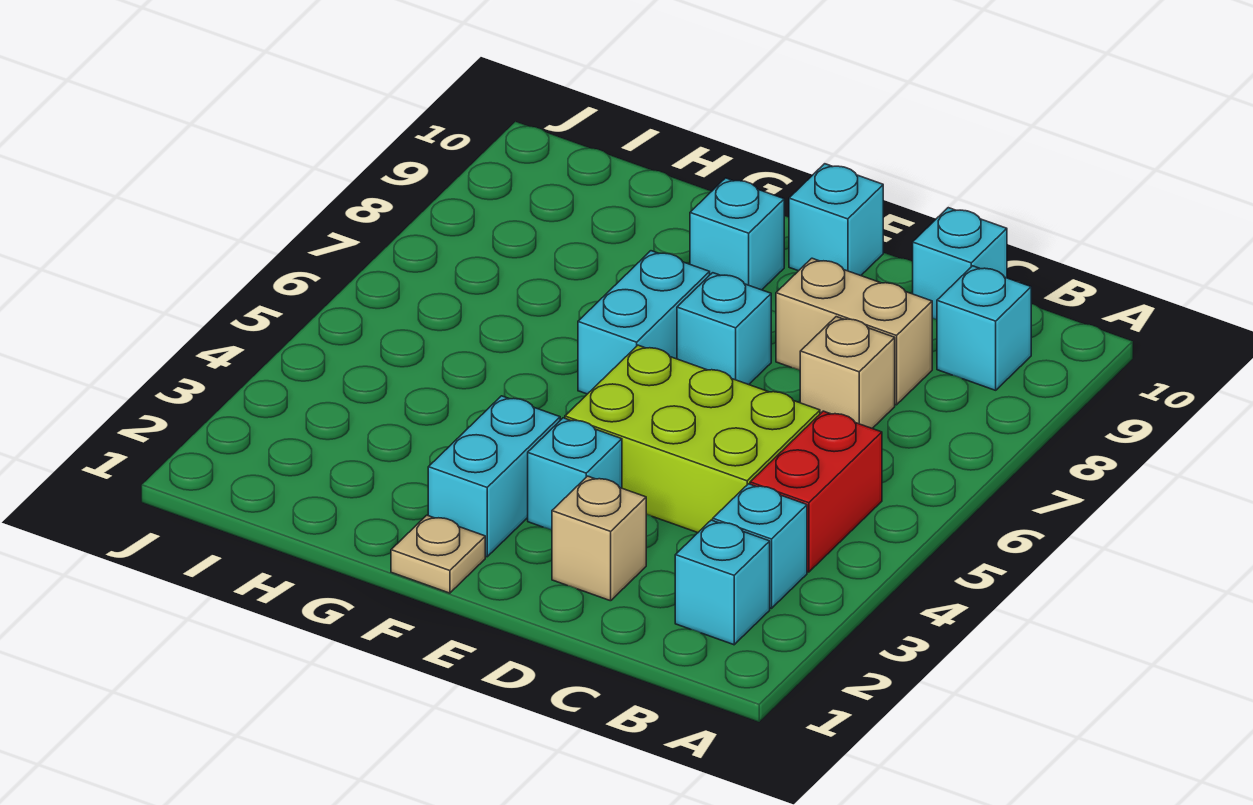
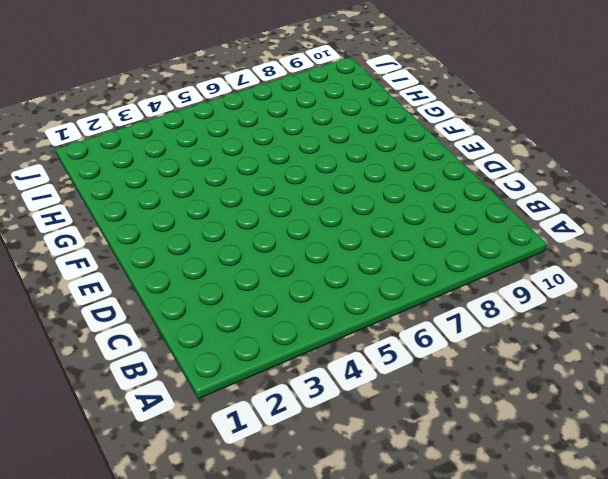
none -> cyan 1x1 brick [675,520,770,645]
none -> cyan 1x1 brick [713,484,807,608]
none -> red 1x2 brick [750,411,882,572]

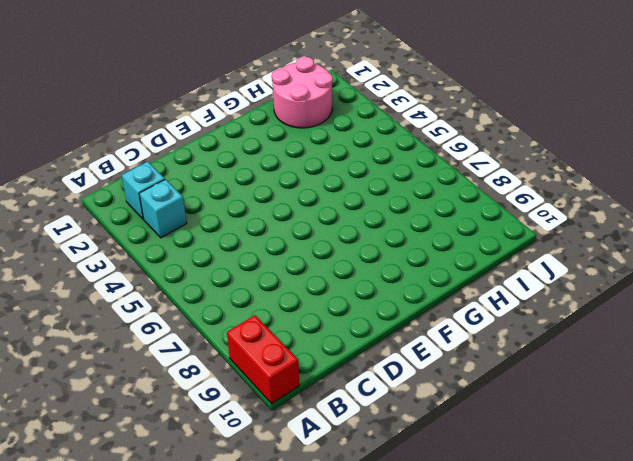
red 1x2 brick [227,315,299,404] -> red 1x2 brick moved to [750,411,882,572]
pink 2x2 round brick [272,57,333,128] -> none
none -> cyan 1x1 brick [937,266,1031,390]
none -> lime 2x3 brick [565,345,820,533]
none -> tan 1x1 brick [800,317,895,428]

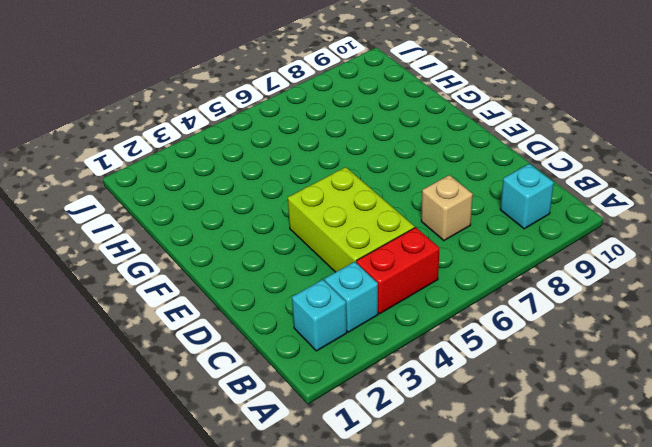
none -> tan 1x2 brick [776,258,932,405]
none -> cyan 1x1 brick [913,208,1007,320]
none -> tan 1x1 brick [552,476,646,601]

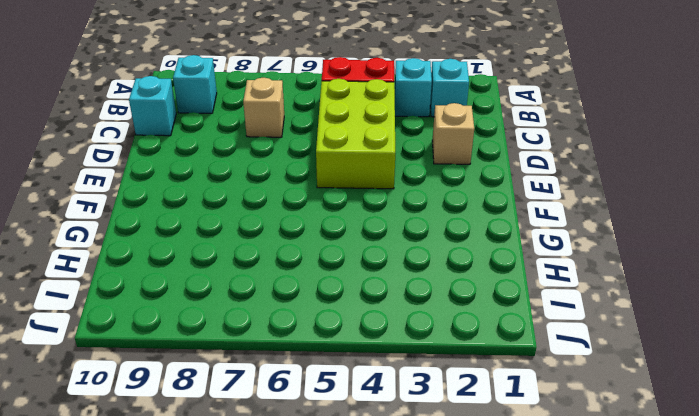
none -> tan 1x2 brick [776,258,932,405]
none -> cyan 1x1 brick [528,418,622,530]
none -> cyan 1x1 brick [677,273,771,385]

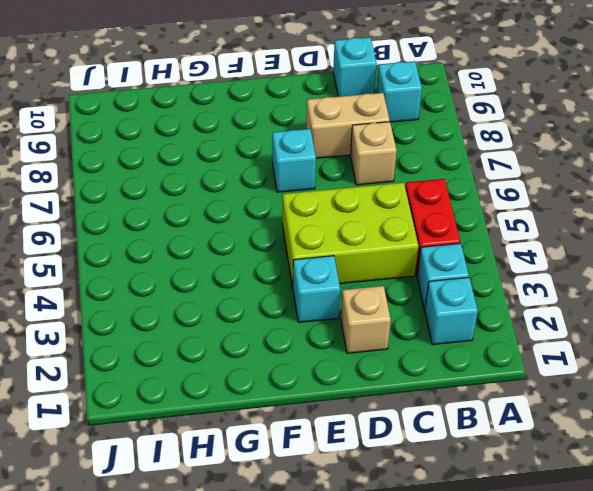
none -> cyan 1x1 brick [789,164,883,276]
none -> tan 1x1 plate [391,515,485,593]
none -> cyan 1x2 brick [428,396,560,557]

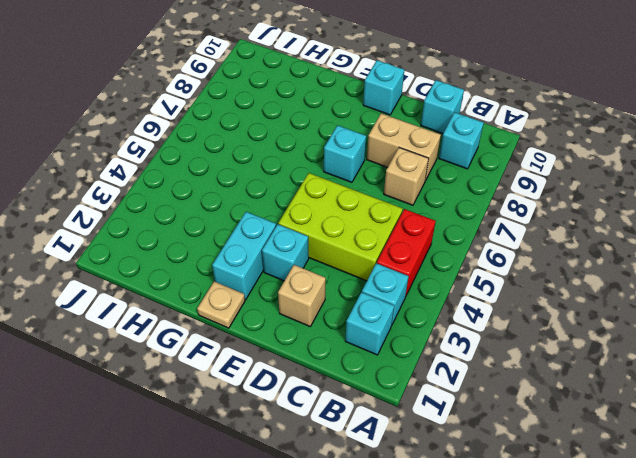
none -> cyan 1x2 brick [578,251,710,394]
none -> cyan 1x1 brick [690,178,784,290]

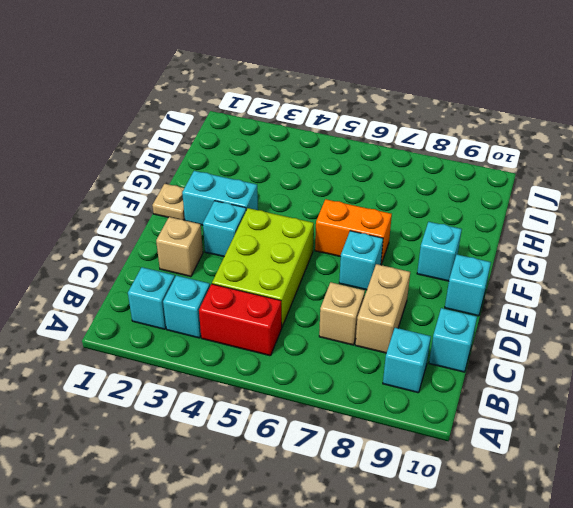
orange 1x2 brick [315,199,392,264] -> cyan 1x2 brick [578,251,710,394]

